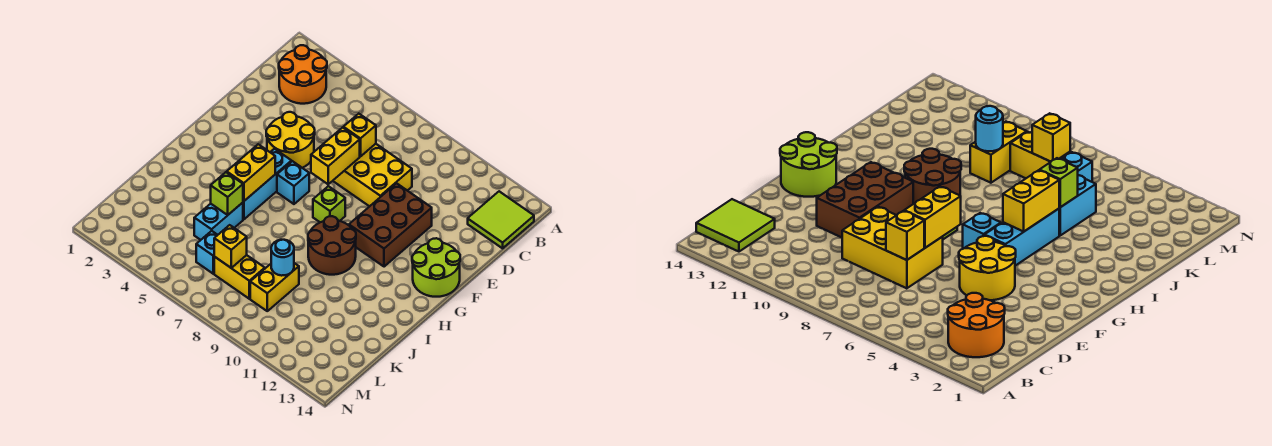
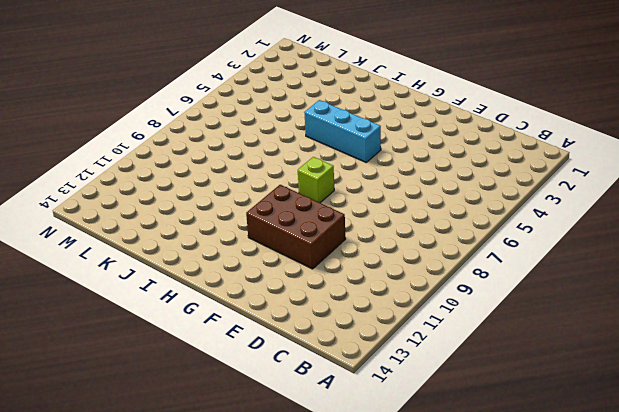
none -> orange 2x2 round brick [279,45,327,104]
none -> lime 2x2 tile [468,191,534,248]
none -> yellow 2x3 brick [333,144,412,206]

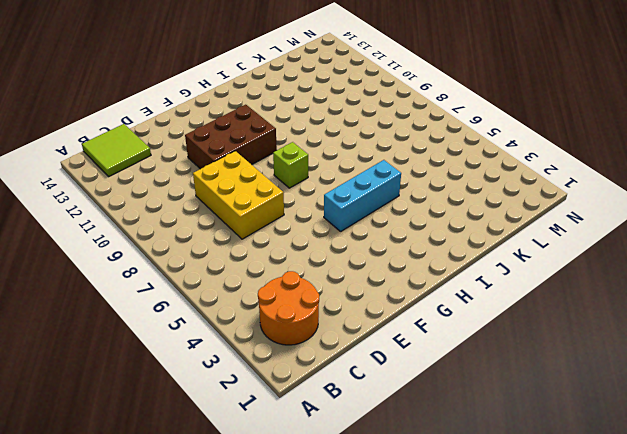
none -> yellow 2x2 round brick [266,112,315,168]
none -> lime 2x2 round brick [412,238,460,297]
none -> cyan 1x1 brick [277,161,309,204]

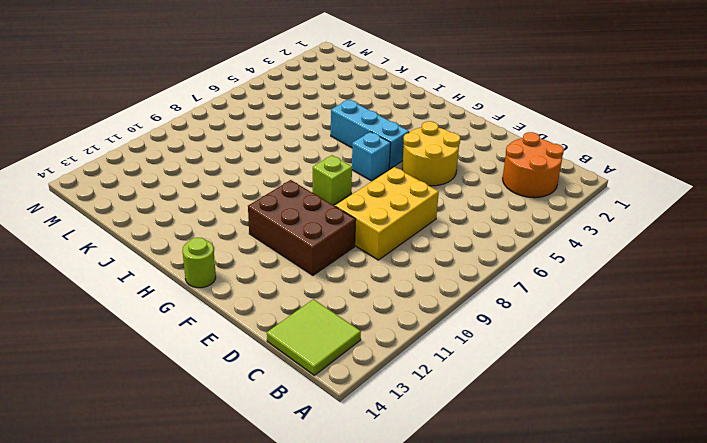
lime 1x1 round brick [182,238,216,288] -> lime 2x2 round brick [412,238,460,297]
none -> brown 2x2 round brick [308,216,356,275]
none -> cyan 1x2 brick [194,203,243,240]
none -> yellow 1x2 brick [250,263,299,311]

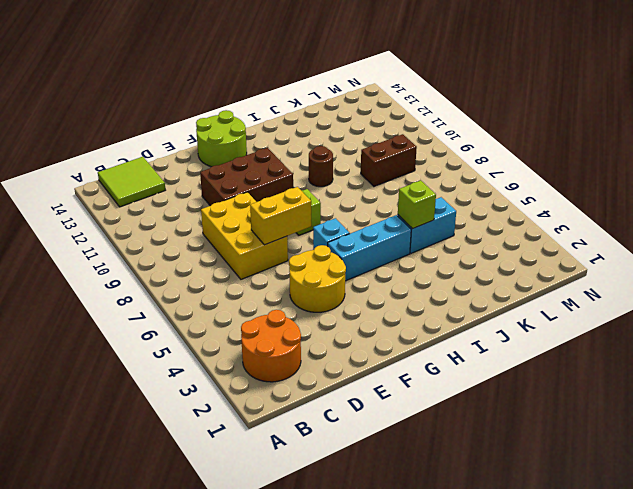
brown 1x1 round brick [309,146,333,187] -> brown 2x2 round brick [308,216,356,275]
brown 1x2 brick [361,134,417,186] -> yellow 1x2 brick [250,263,299,311]
none -> cyan 1x1 brick [196,231,217,274]
none -> yellow 1x2 brick [214,255,265,299]
none -> yellow 1x1 brick [343,114,376,156]

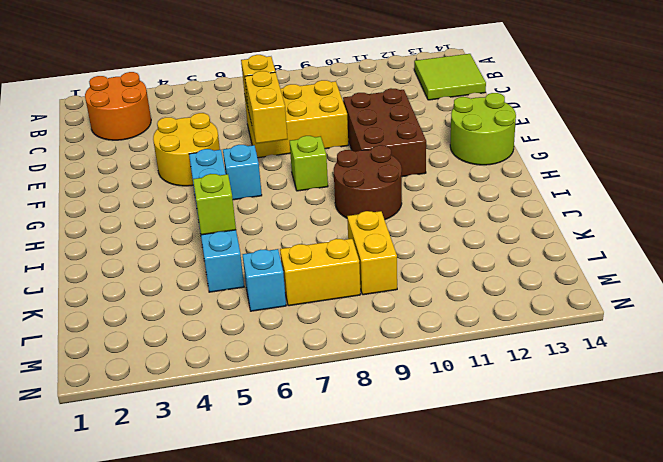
none -> yellow 1x2 brick [227,144,275,201]
none -> cyan 1x1 round brick [271,240,294,276]
none -> yellow 1x1 brick [214,225,247,268]

